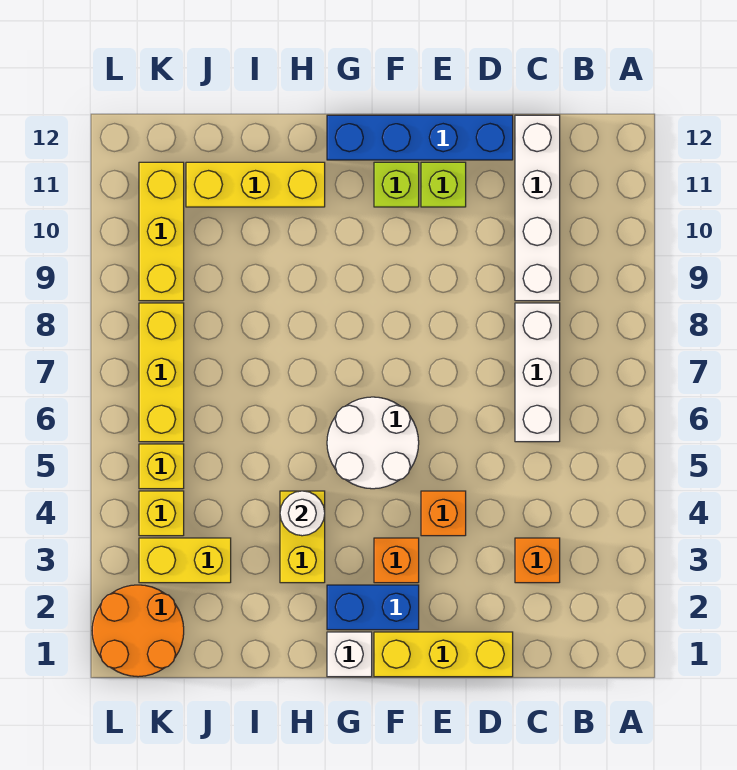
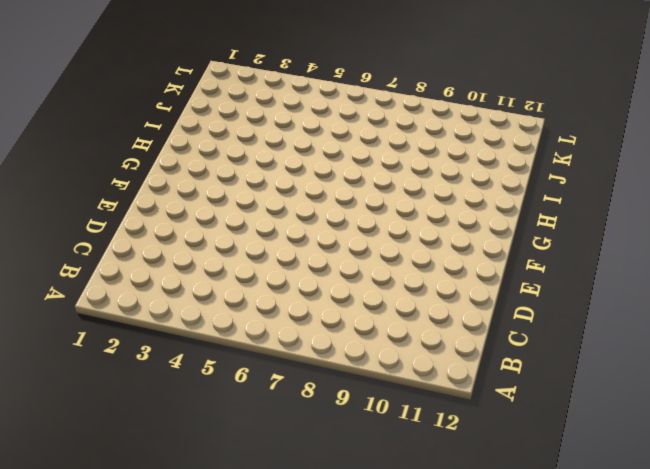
none -> orange 1x1 brick [515,538,560,583]
none -> white 1x3 brick [515,303,560,442]
none -> white 1x4 brick [515,115,560,301]

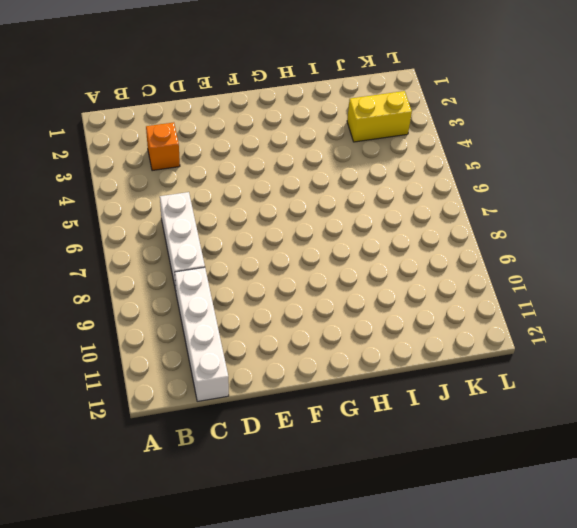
none -> yellow 1x3 brick [374,632,513,677]
none -> blue 1x4 brick [327,115,513,160]
none -> orange 1x1 brick [421,491,466,536]

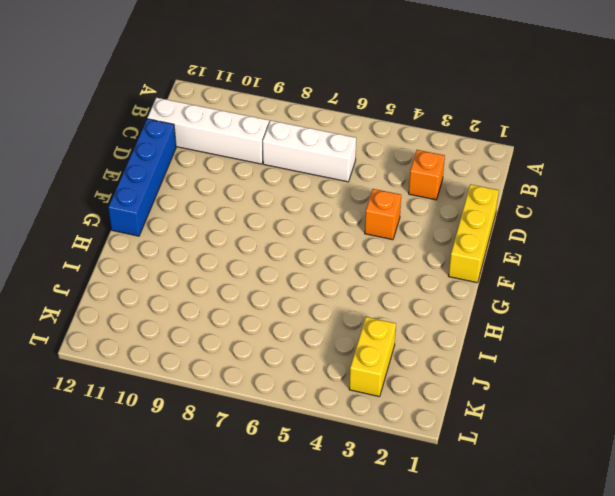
none -> lime 1x1 brick [421,162,466,207]
none -> blue 1x2 brick [327,585,419,630]
none -> orange 1x1 brick [374,538,419,583]

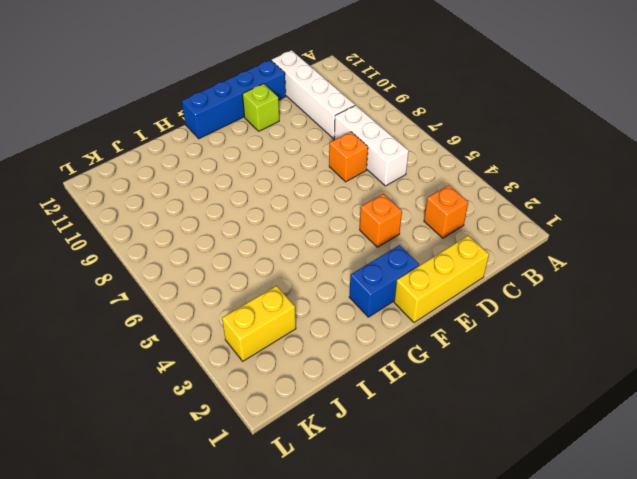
orange 1x1 brick [329,132,368,182] -> orange 1x1 brick moved to [374,538,419,583]
none -> white 2x2 round brick [327,397,419,489]
none -> lime 1x1 brick [374,162,419,207]
none -> white 1x1 brick [327,632,372,677]

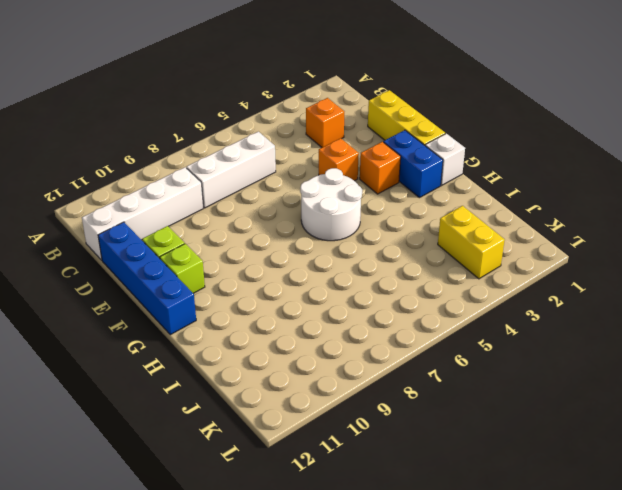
none -> yellow 1x2 brick [280,491,325,583]
none -> yellow 1x3 brick [186,162,325,207]
none -> orange 2x2 round brick [92,585,184,677]

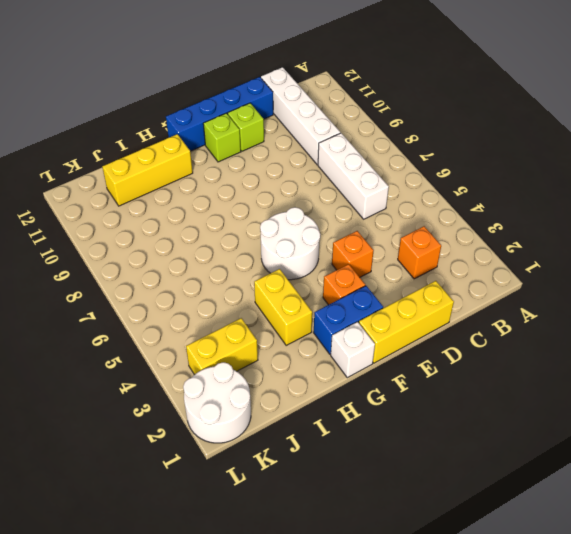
white 2x2 round brick [183,362,251,443] -> orange 2x2 round brick [92,585,184,677]
none -> yellow 1x1 brick [139,491,184,536]
none -> yellow 1x1 brick [139,444,184,489]
none -> yellow 1x3 brick [139,303,184,442]

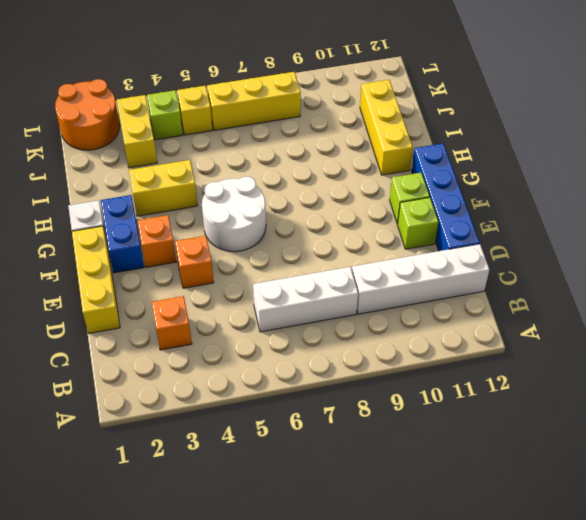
lime 1x1 brick [147,90,183,140] -> yellow 1x1 brick [139,491,184,536]
none -> yellow 1x3 brick [139,162,184,301]
none -> white 1x1 round brick [280,491,325,536]

